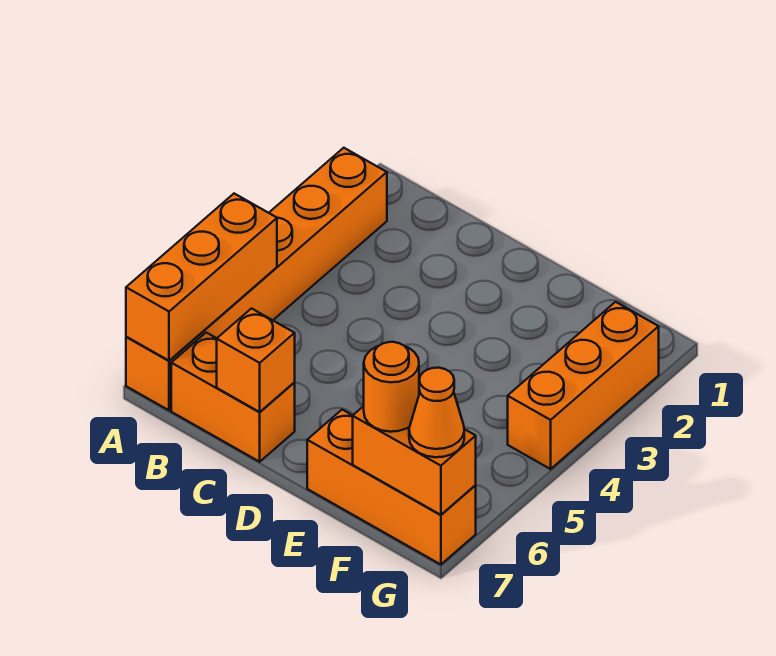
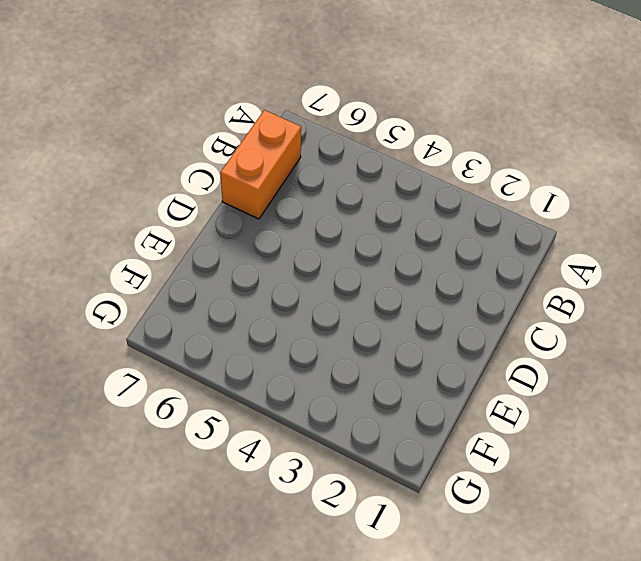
none -> orange 1x6 brick [126,148,387,410]
none -> orange 1x3 brick [307,410,476,565]

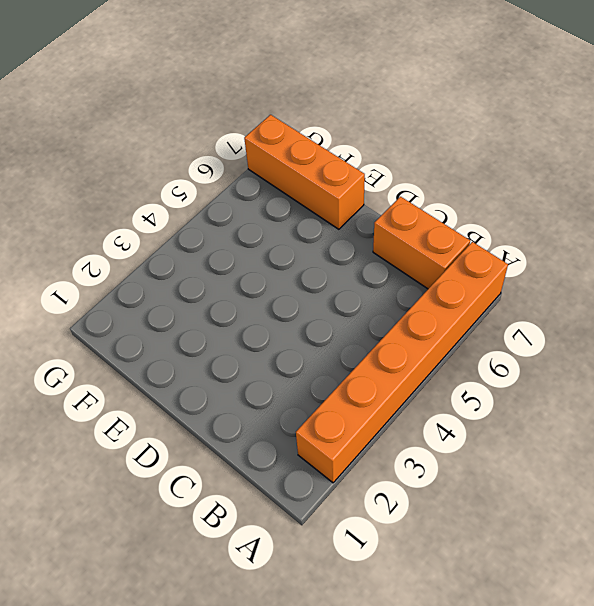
none -> orange 1x3 brick [508,302,659,469]
none -> orange 1x3 brick [126,194,277,361]

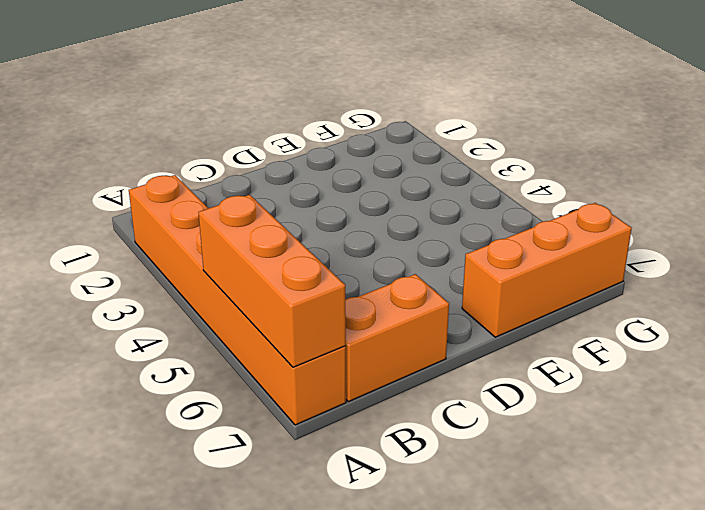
none -> orange 1x3 brick [508,302,659,469]
none -> orange 1x1 brick [217,309,295,412]

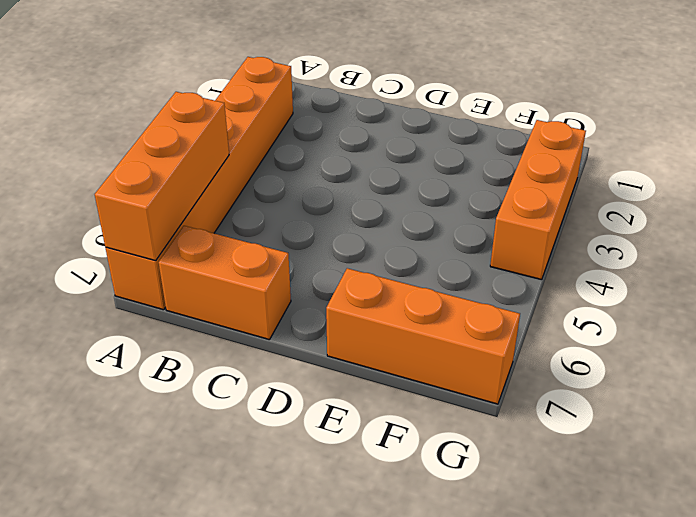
none -> orange 1x1 brick [217,309,295,412]
none -> orange 1x2 brick [353,406,476,515]

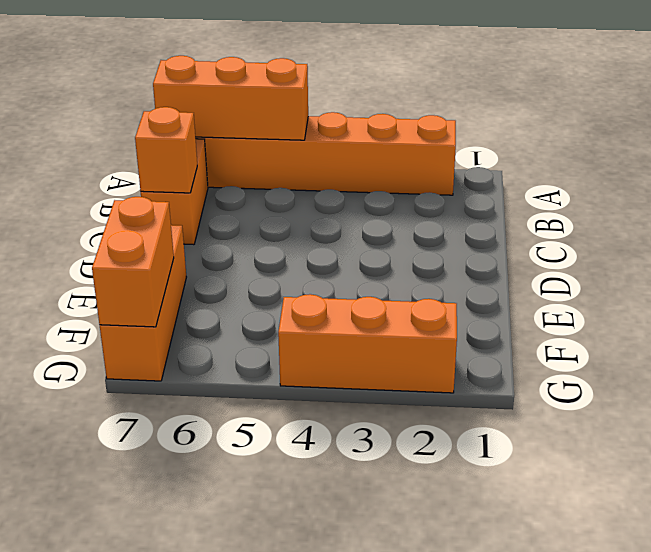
none -> orange 1x1 round brick [364,342,419,432]
none -> orange 1x1 cone [409,368,464,457]

